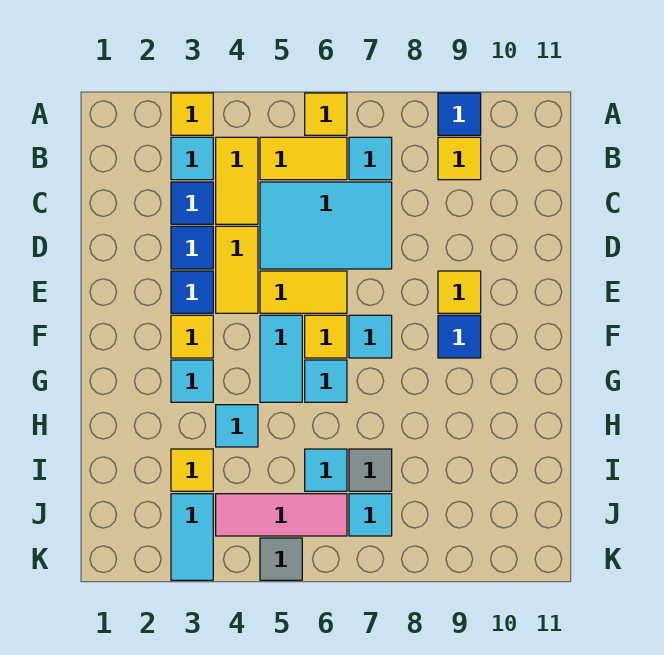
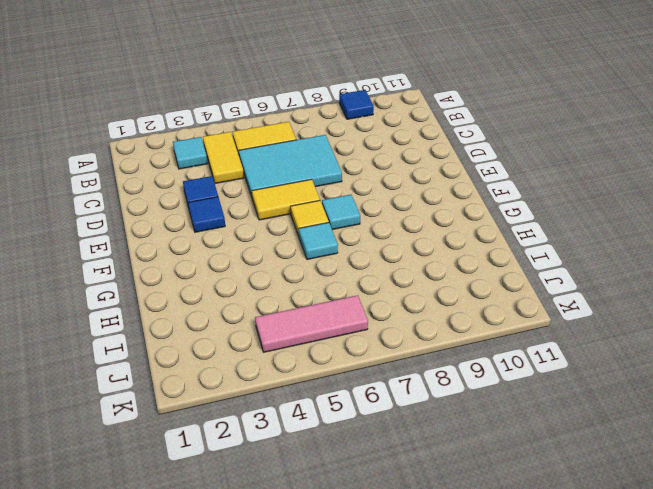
none -> yellow 1x1 tile [171,93,213,135]
none -> yellow 1x1 tile [305,93,347,135]
none -> cyan 1x1 tile [349,137,392,180]
none -> yellow 1x1 tile [438,137,481,180]

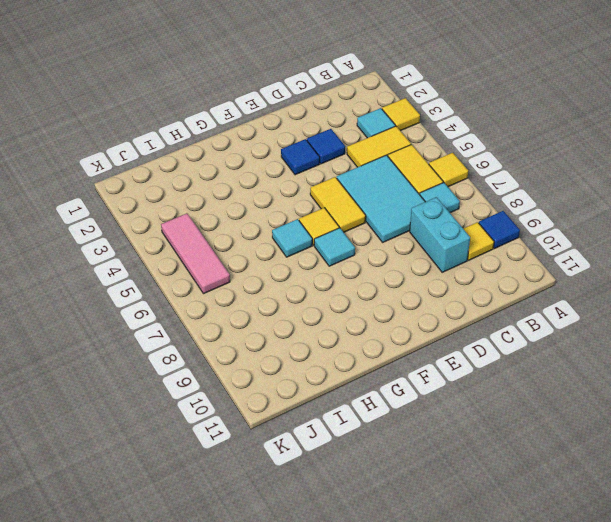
cyan 1x2 brick [410,197,470,272] -> none
none -> blue 1x1 tile [171,182,213,224]
none -> yellow 1x2 tile [216,226,258,313]
none -> yellow 1x1 tile [438,271,481,313]
none -> yellow 1x1 tile [171,315,213,358]

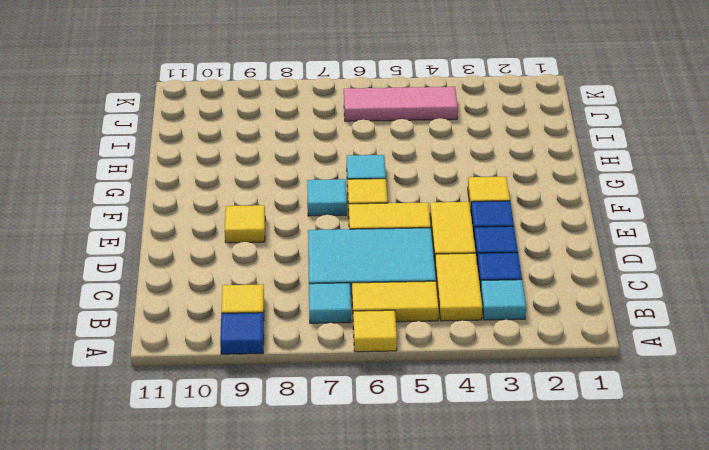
none -> yellow 1x1 tile [171,93,213,135]
none -> cyan 1x2 tile [260,315,302,402]
none -> blue 1x1 tile [438,315,481,358]
none -> cyan 1x1 tile [171,360,213,402]

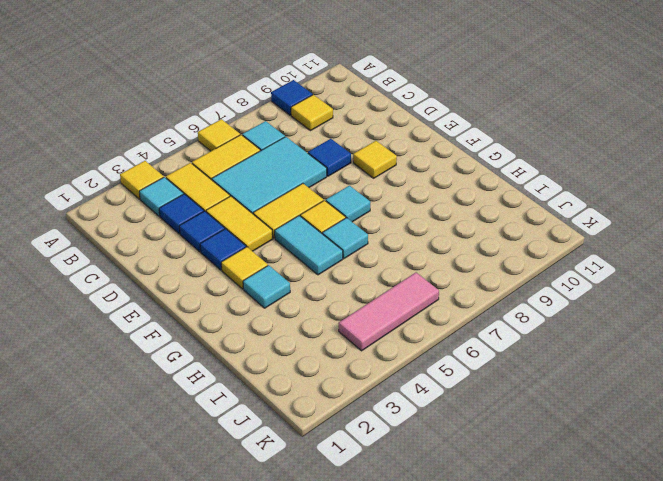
blue 1x1 tile [308,139,351,176] -> blue 1x1 tile moved to [438,315,481,358]
none -> cyan 1x1 tile [216,405,258,447]
none -> yellow 1x1 tile [171,449,213,491]
none -> cyan 1x1 tile [305,449,347,491]
none -> grey 1x1 tile [349,449,392,491]

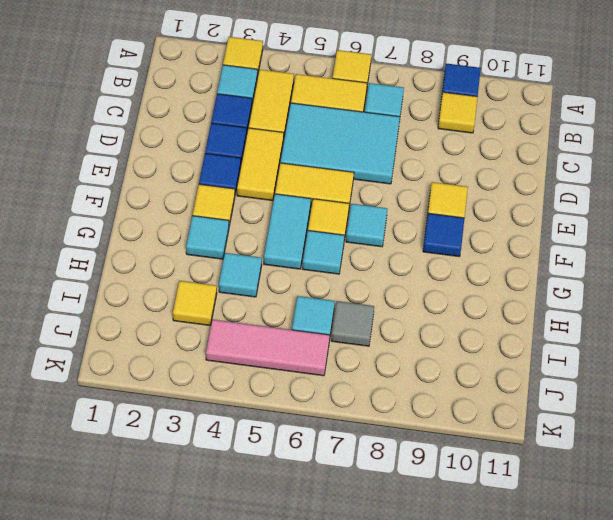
none -> cyan 1x2 tile [171,494,213,580]
none -> cyan 1x1 tile [349,494,392,536]
none -> grey 1x1 tile [260,538,302,580]

